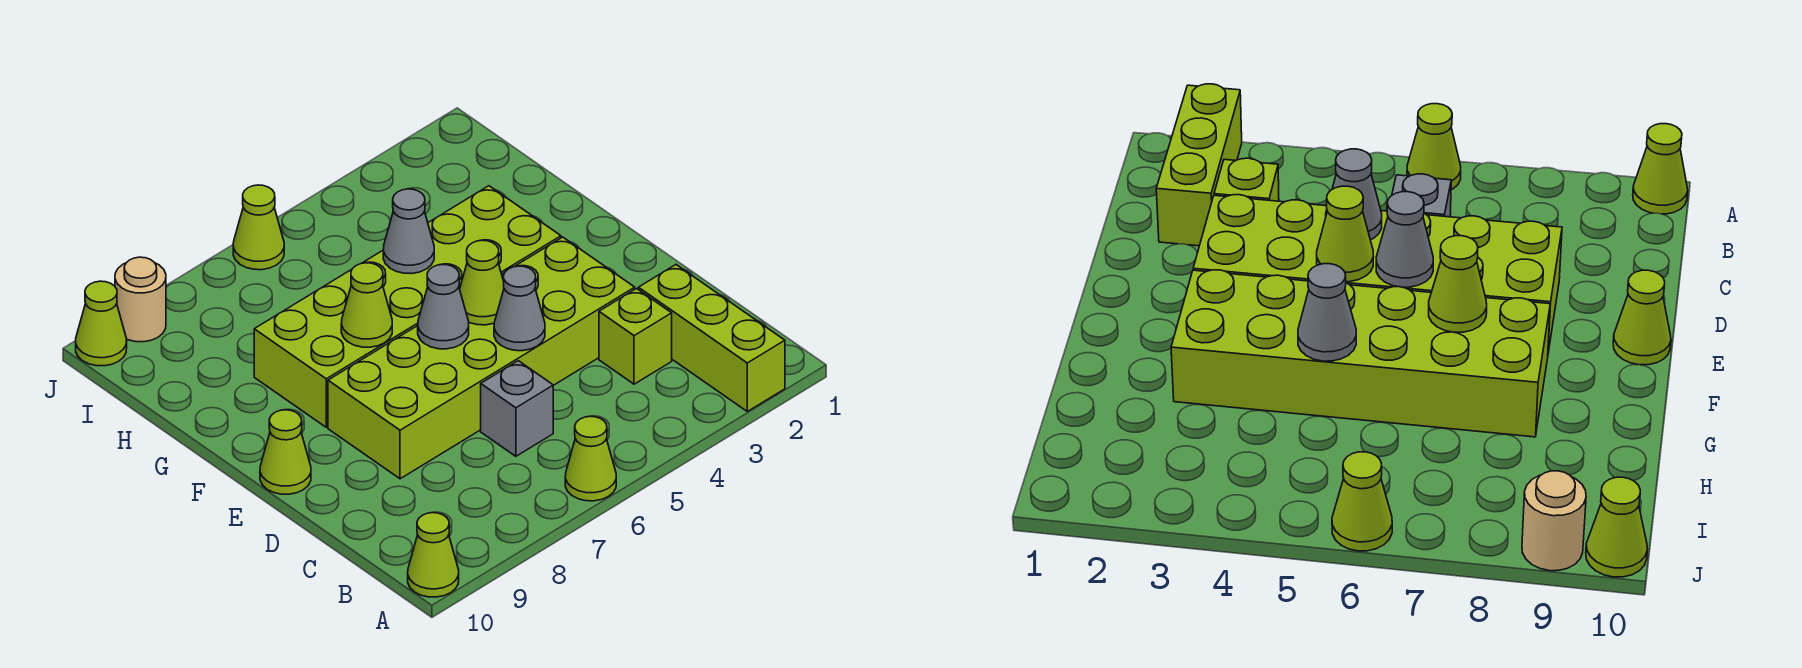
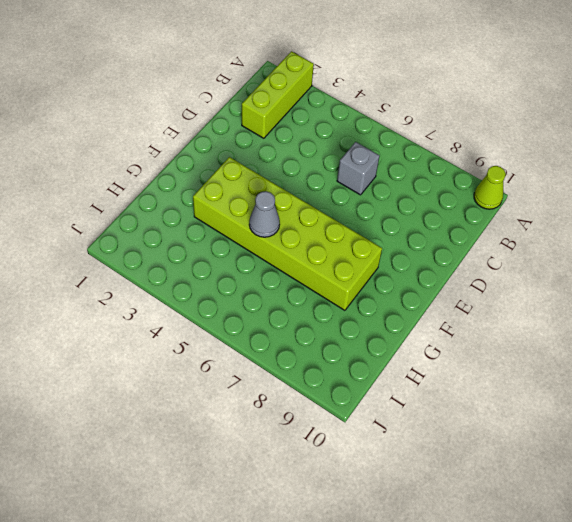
none -> lime 1x1 cone [565,416,616,501]
none -> lime 1x1 brick [599,289,672,384]
none -> lime 2x6 brick [328,237,635,479]

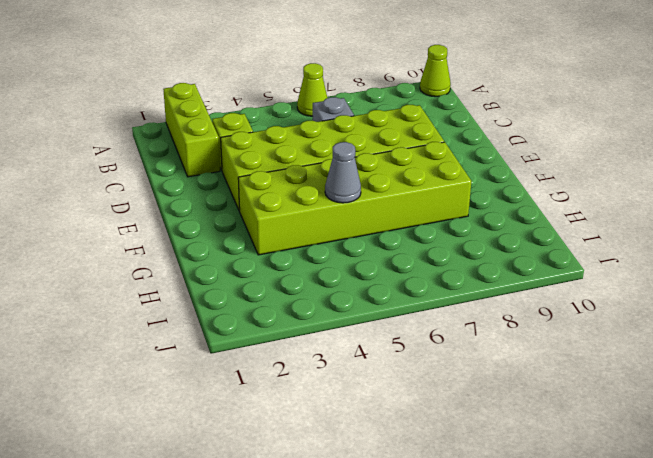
none -> lime 1x1 cone [260,410,311,494]
none -> lime 1x1 cone [233,185,284,270]
none -> tan 1x1 round brick [115,257,166,342]

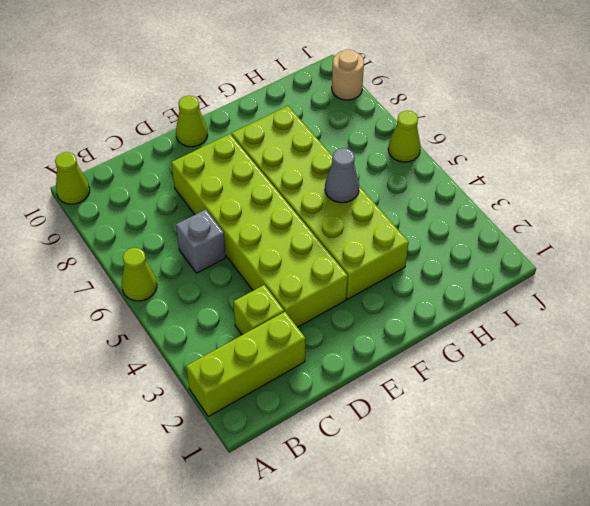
none -> lime 1x1 cone [76,281,127,366]
none -> grey 1x1 cone [494,266,545,351]
none -> lime 1x1 cone [460,240,504,325]

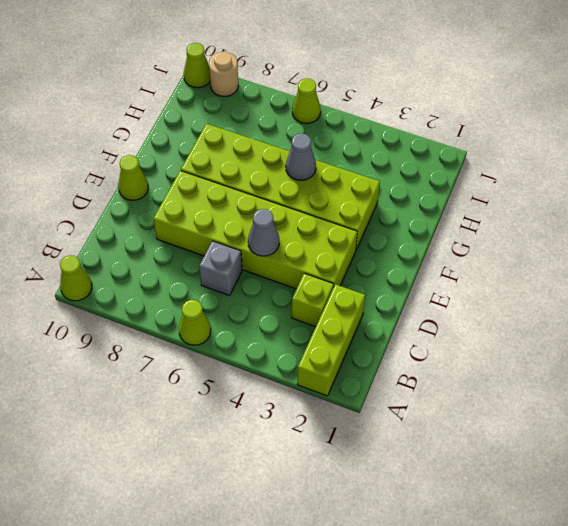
none -> lime 1x1 cone [460,240,504,325]
none -> grey 1x1 cone [418,264,469,349]
none -> lime 1x1 cone [341,263,392,347]

